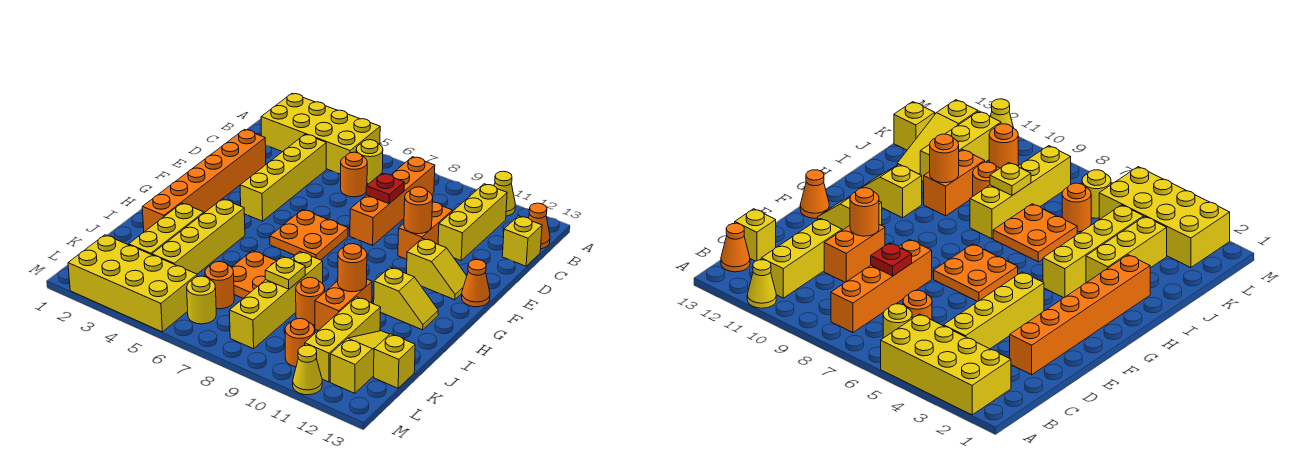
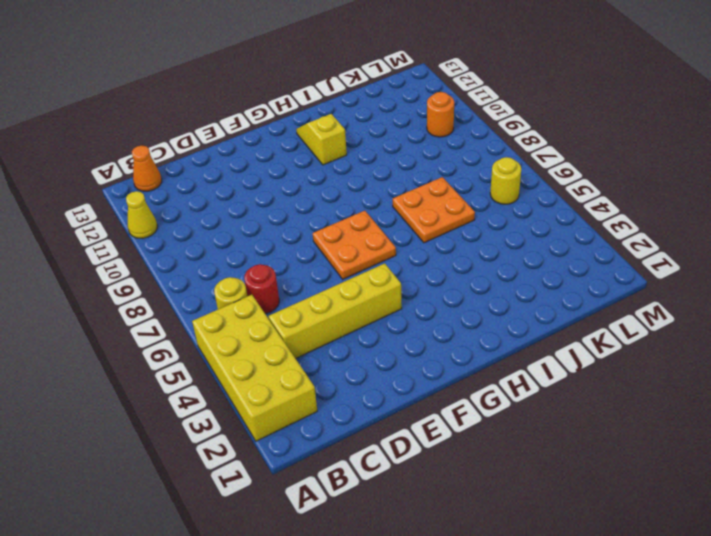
red 1x1 round brick [244,264,279,313] -> orange 1x1 round brick [341,152,367,197]
none -> orange 1x4 brick [350,157,435,246]
none -> yellow 1x3 brick [438,184,507,261]
none -> yellow 1x1 brick [502,216,542,266]
none -> orange 1x6 brick [142,130,266,232]

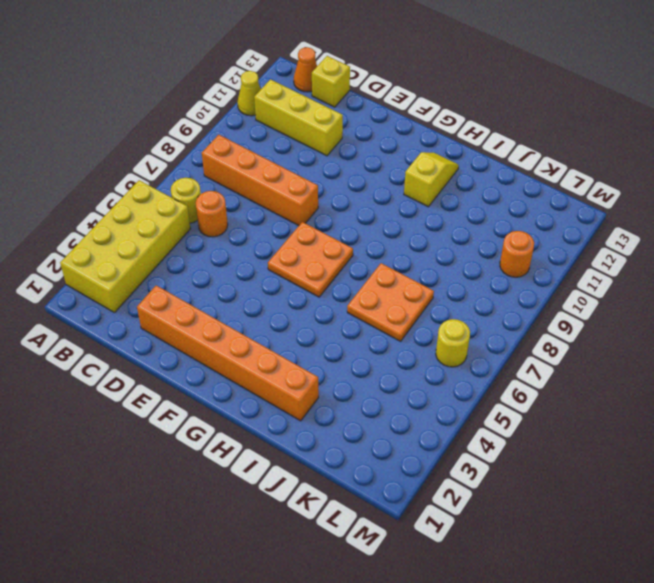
none -> yellow 1x4 brick [240,134,326,221]
none -> orange 1x2 brick [398,202,453,259]
none -> yellow 1x2 slope [407,238,467,300]
none -> orange 1x1 cone [462,260,490,307]

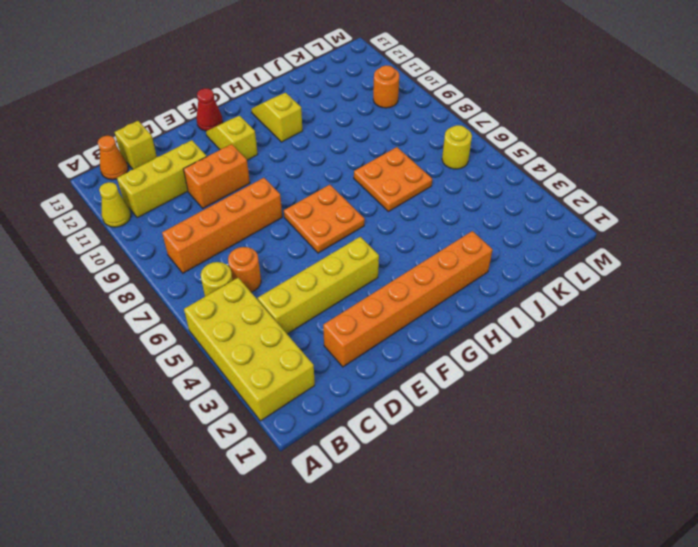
red 1x1 cone [197,88,223,131] -> orange 1x1 cone [462,260,490,307]
none -> yellow 1x4 brick [152,199,245,274]
none -> yellow 1x3 brick [129,203,204,255]
none -> yellow 1x4 brick [229,252,323,349]
none -> orange 1x2 brick [315,279,372,330]

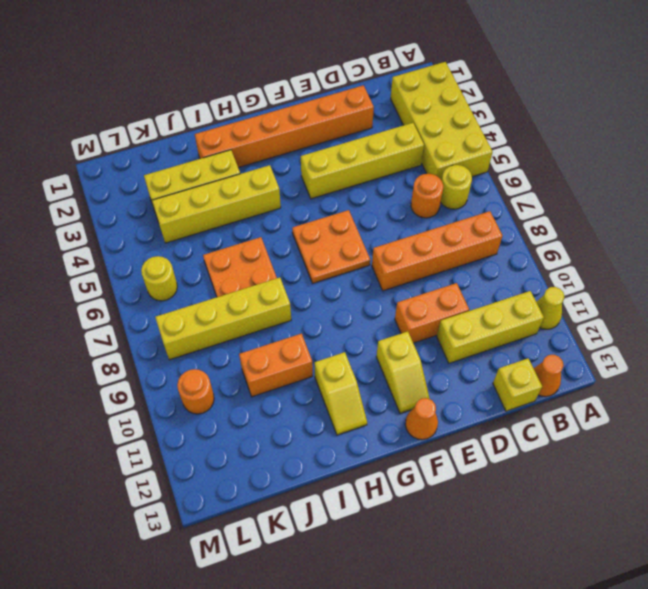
none -> orange 1x1 round brick [296,277,325,325]
none -> yellow 1x3 brick [305,297,381,382]
none -> yellow 1x3 slope [330,331,390,393]
none -> orange 1x1 round brick [205,262,234,309]

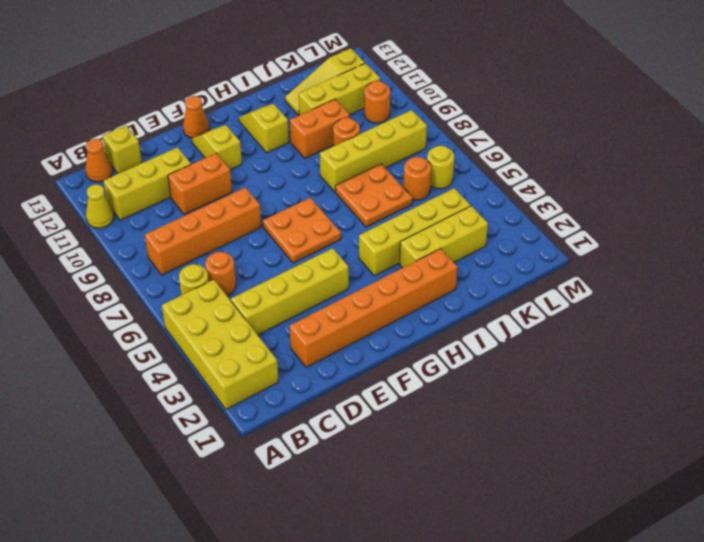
none -> yellow 1x1 brick [374,334,415,388]
none -> yellow 2x4 brick [68,235,197,332]
none -> yellow 1x1 cone [293,345,322,395]
none -> red 1x1 plate [366,173,404,204]

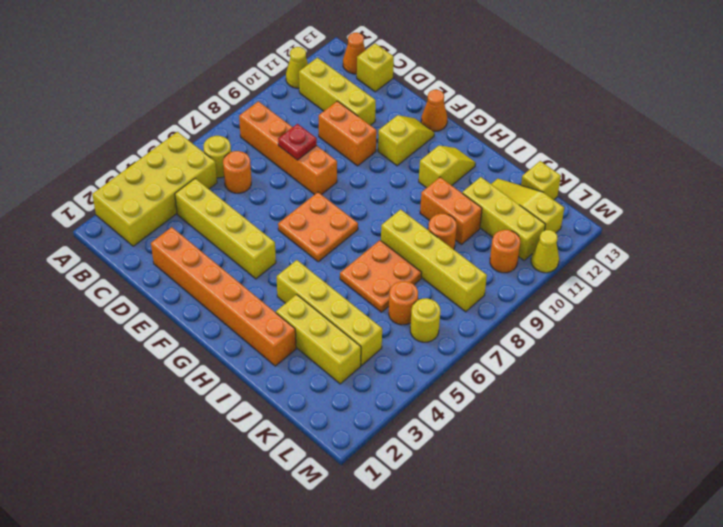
none -> yellow 2x4 brick [68,235,197,332]
none -> orange 1x1 round brick [404,187,433,234]
none -> orange 1x1 round brick [338,244,367,292]
none -> yellow 1x1 plate [265,256,305,289]

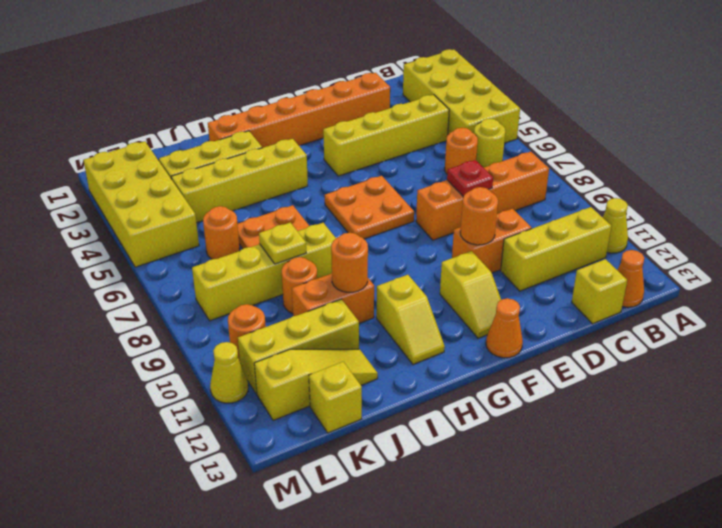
none -> yellow 1x1 round brick [187,276,216,324]

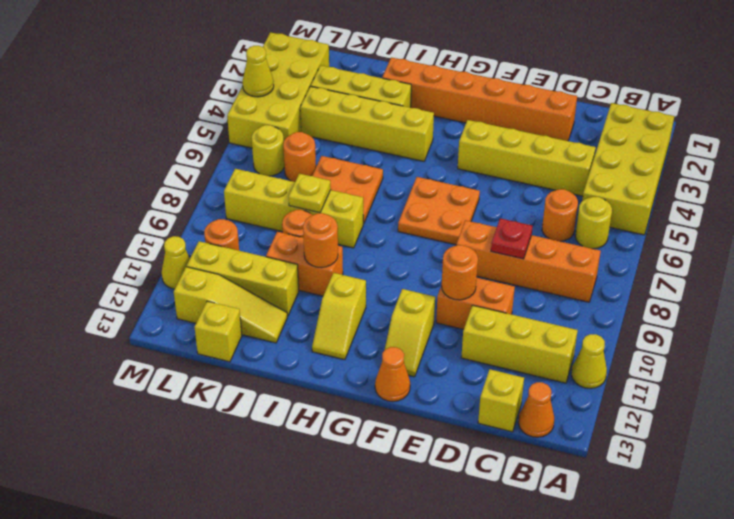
yellow 1x1 cone [242,46,274,97] -> none

